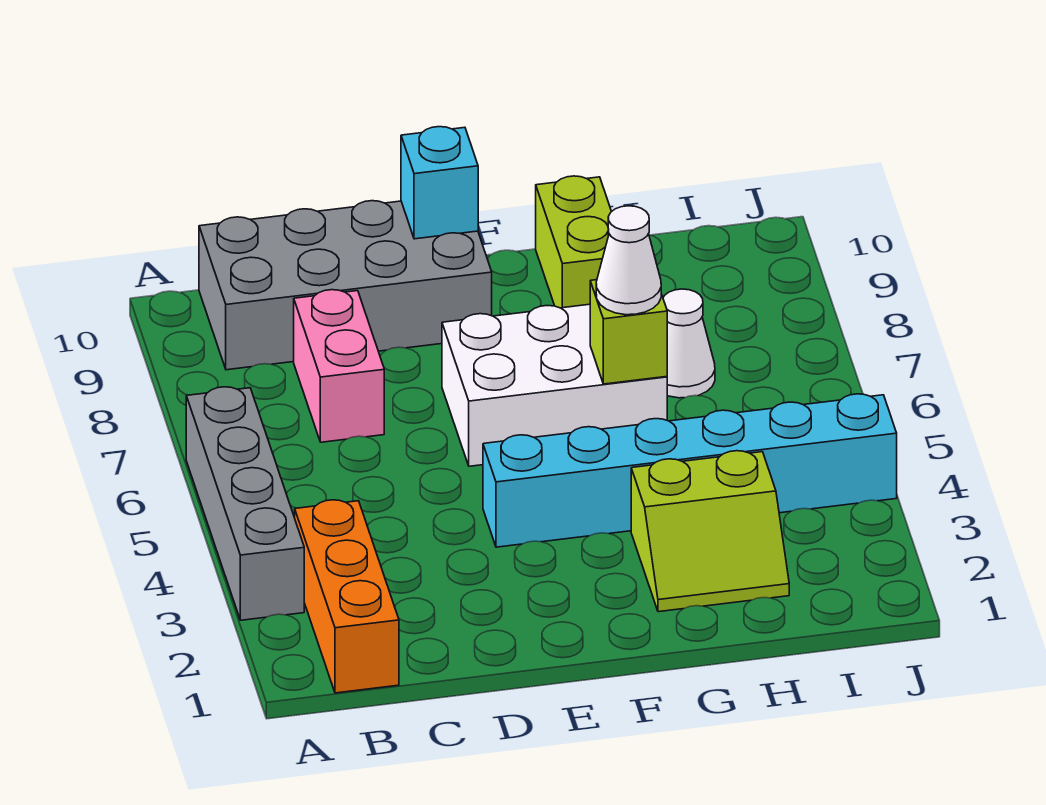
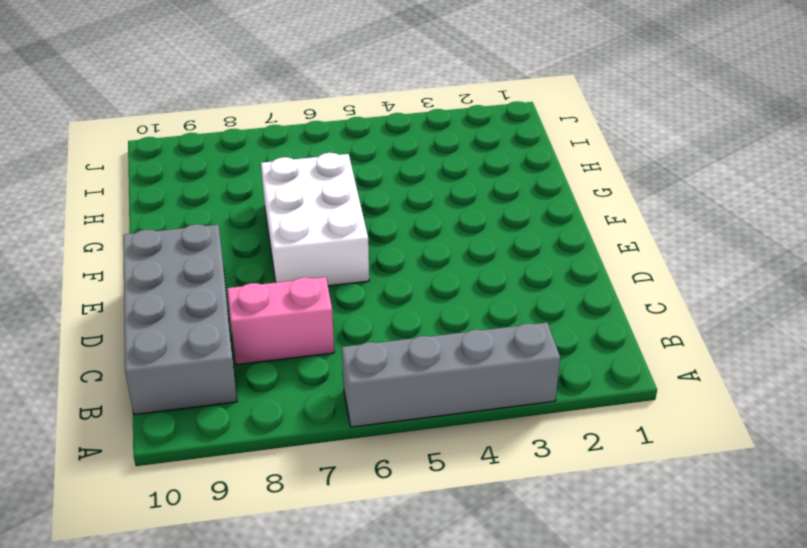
none -> orange 1x3 brick [295,500,399,693]
none -> cyan 1x6 brick [483,394,897,547]
none -> lime 2x2 slope [631,451,789,612]

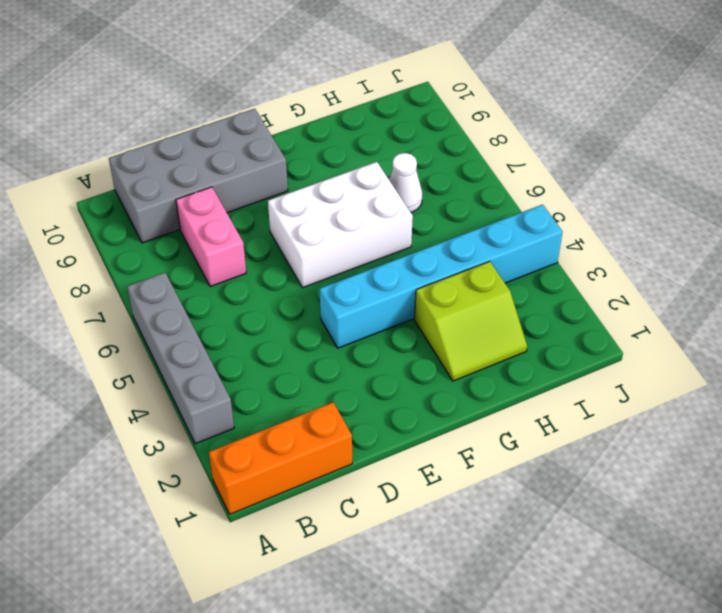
orange 1x3 brick [209,402,352,514] -> orange 1x3 brick turned to [295,500,399,693]
none -> lime 1x2 brick [536,176,611,308]
none -> cyan 1x1 brick [401,127,478,239]
none -> lime 1x1 brick [590,280,667,384]

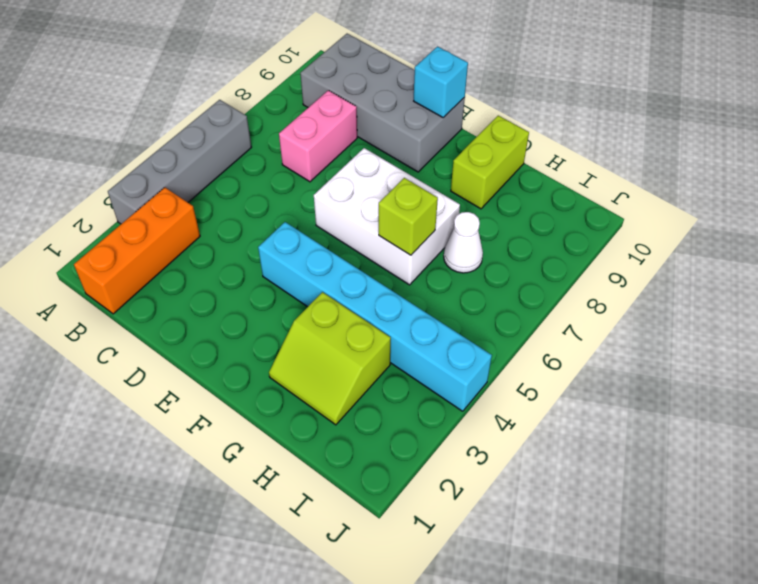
none -> white 1x1 cone [596,206,661,315]

